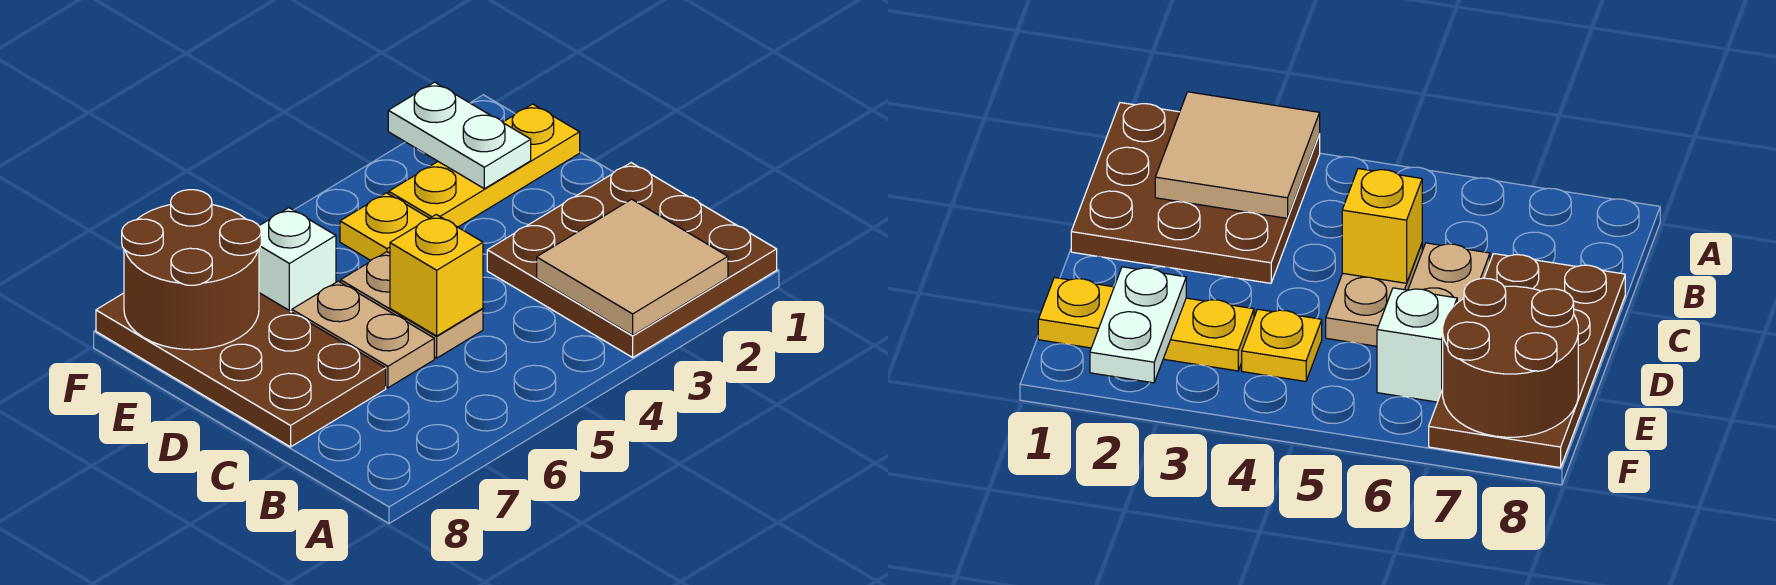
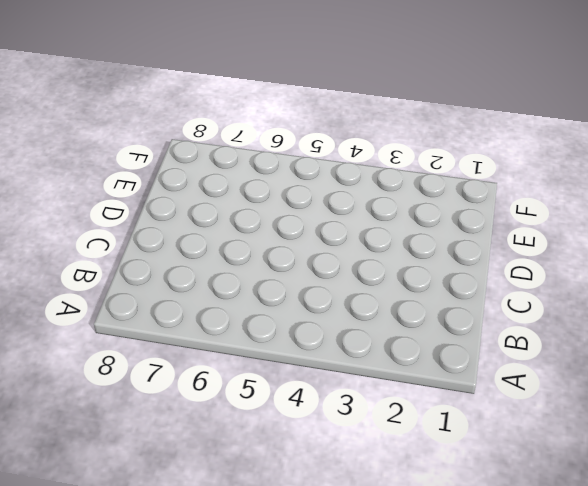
none -> brown 3x3 plate [487,163,777,357]
none -> tan 1x2 plate [341,252,483,358]

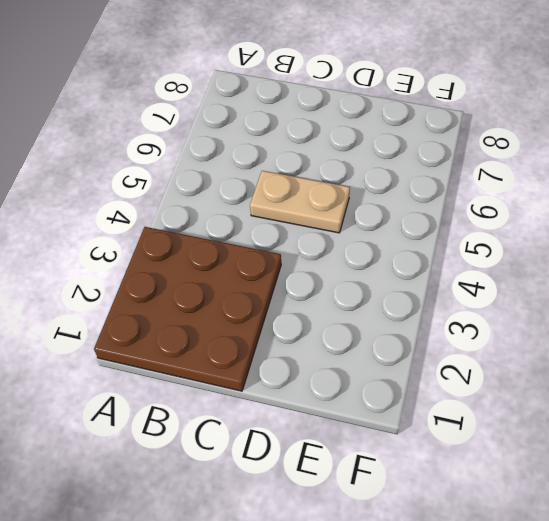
none -> tan 1x2 plate [292,281,434,388]
none -> brown 2x4 plate [96,293,386,447]

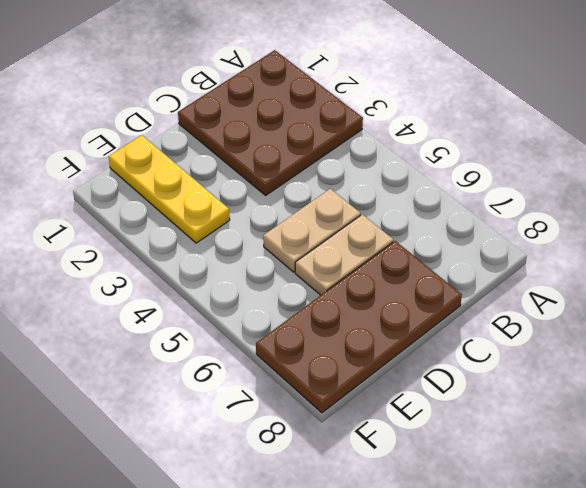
none -> yellow 1x1 plate [340,193,429,260]
none -> white 1x1 brick [259,208,336,312]

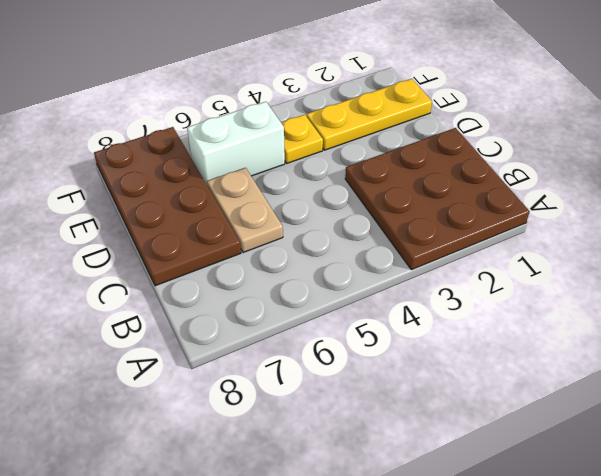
white 1x2 brick [187,102,285,184] -> white 1x1 brick [259,208,336,312]
none -> tan 1x2 plate [341,252,483,358]
none -> tan 2x2 tile [537,199,728,335]

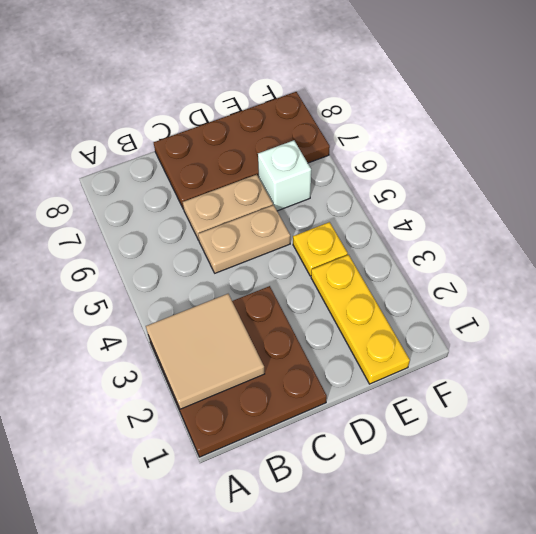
none -> yellow 1x1 brick [390,215,483,336]
none -> white 1x2 plate [388,82,531,189]

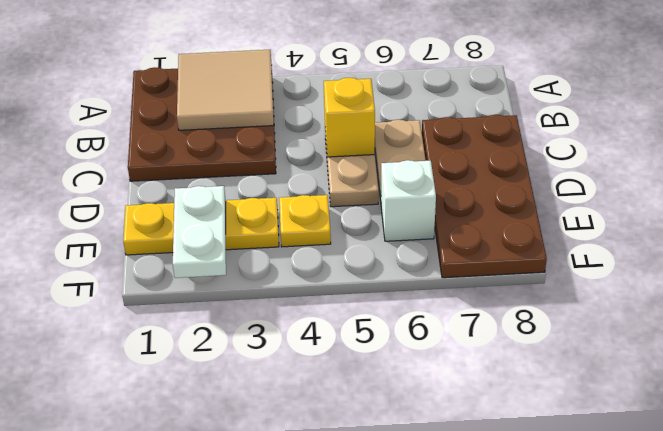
none -> brown 2x2 round brick [122,190,261,350]

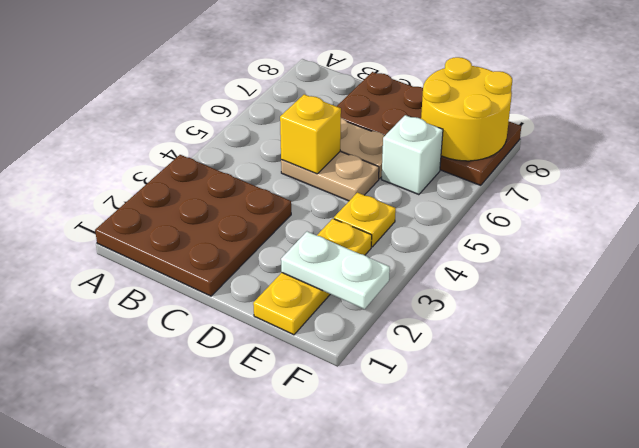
yellow 2x2 round brick [421,57,512,161] -> brown 2x2 round brick [122,190,261,350]
none -> tan 2x2 tile [537,199,728,335]

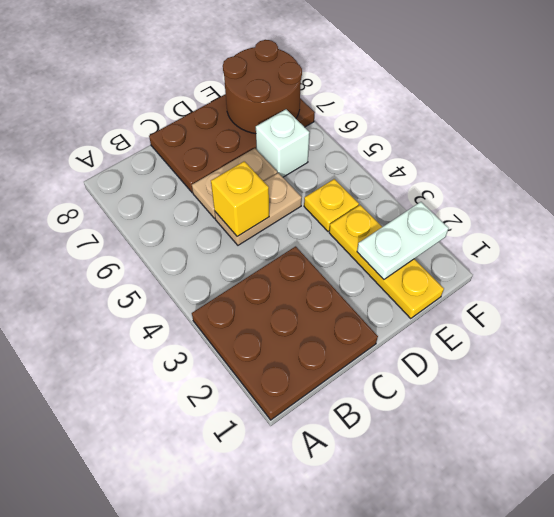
none -> tan 2x2 tile [537,199,728,335]

